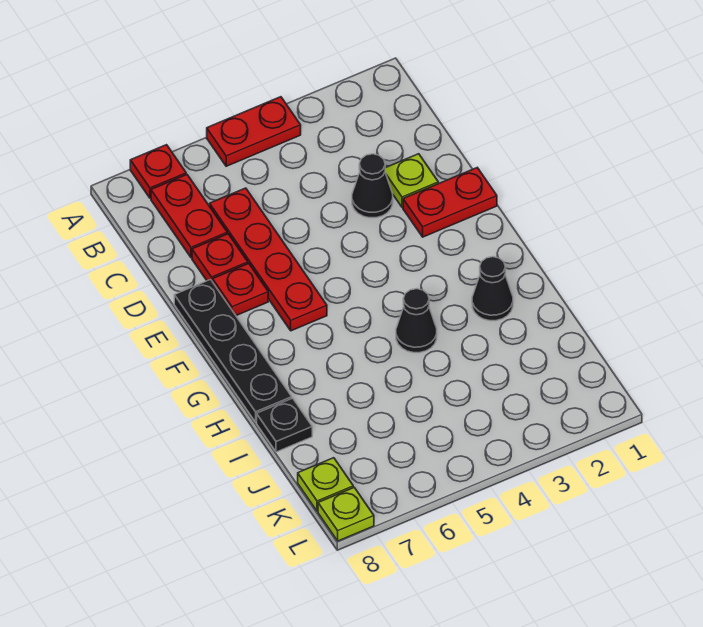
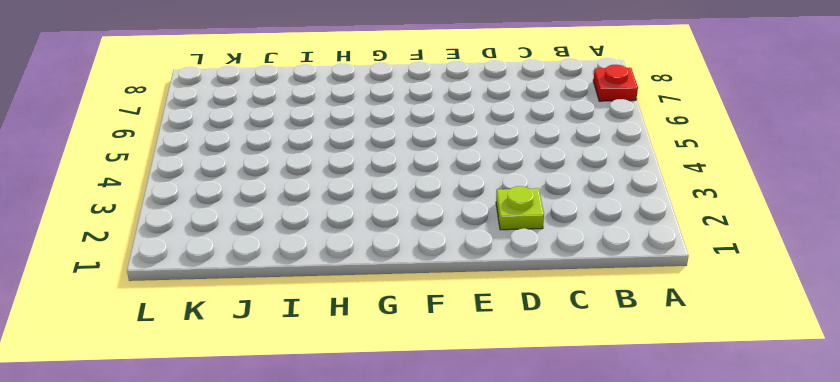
none -> red 1x2 plate [207,97,301,166]
none -> red 1x2 plate [151,174,227,258]
none -> red 1x4 plate [210,188,327,331]

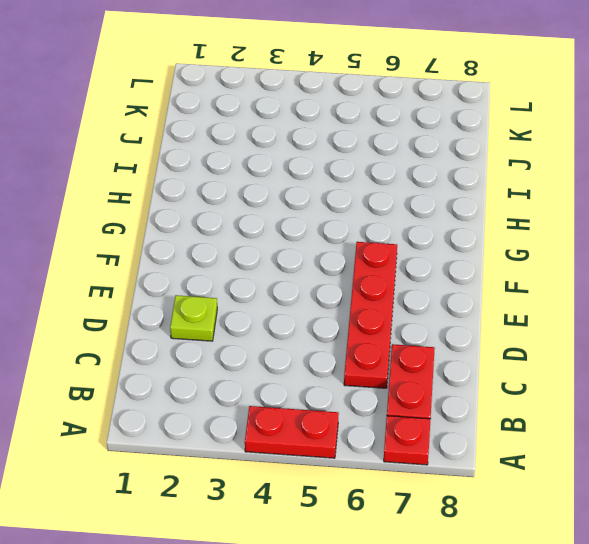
none -> black 1x1 cone [352,154,393,218]
none -> red 1x1 plate [192,234,248,282]
none -> red 1x2 plate [403,168,497,237]

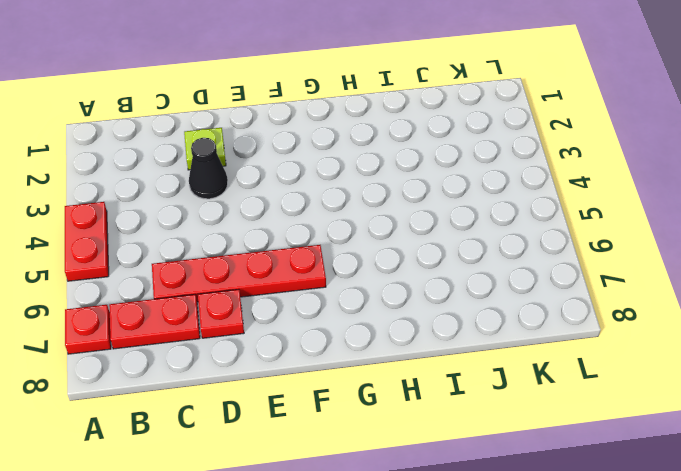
none -> red 1x2 plate [403,168,497,237]
none -> red 1x1 plate [213,263,268,316]
none -> black 1x4 plate [174,280,292,422]

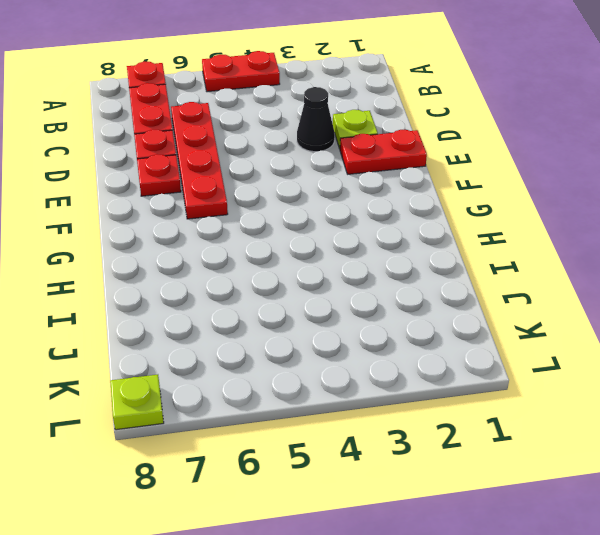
none -> black 1x4 plate [174,280,292,422]
none -> black 1x1 cone [472,257,513,321]
none -> black 1x1 cone [396,289,437,353]

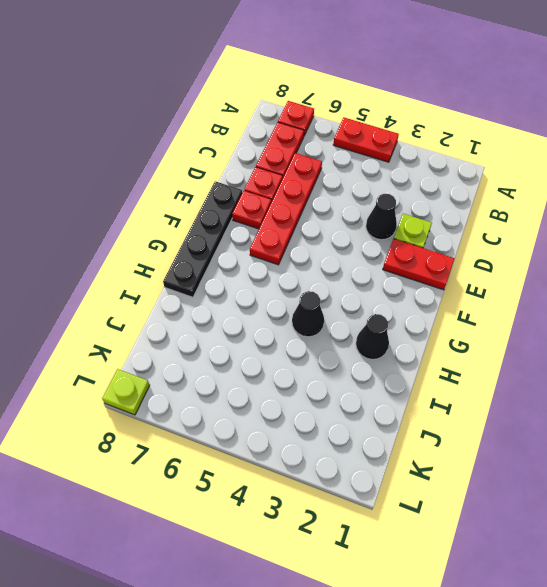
none -> black 1x1 plate [257,398,312,452]
none -> lime 1x1 plate [298,458,353,511]

